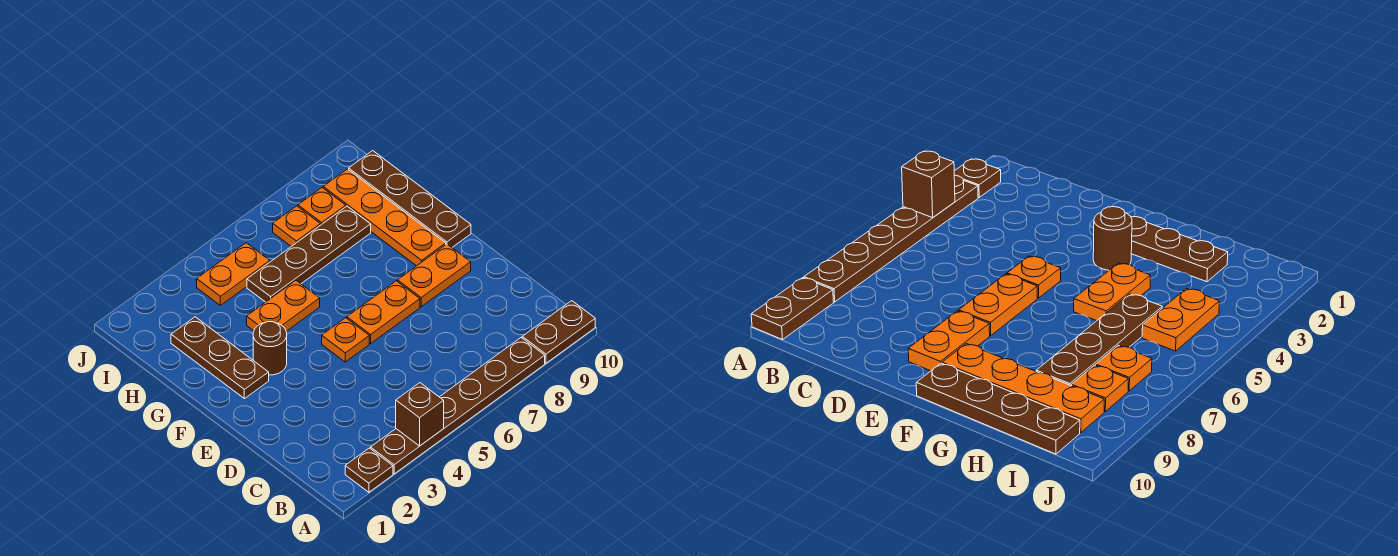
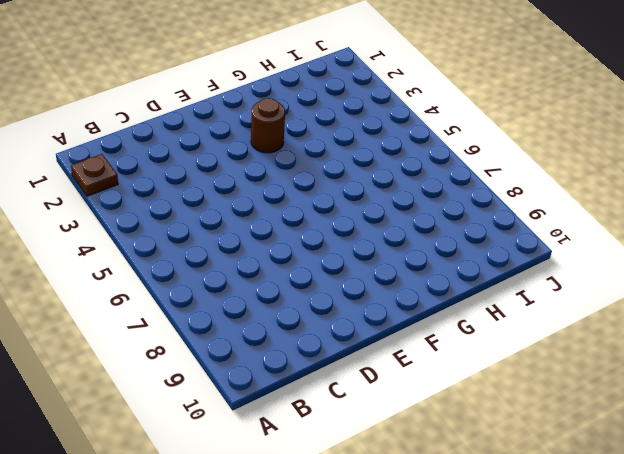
none -> brown 1x6 plate [371,338,545,474]
none -> brown 1x2 plate [522,301,595,363]
none -> orange 1x1 plate [322,318,369,362]

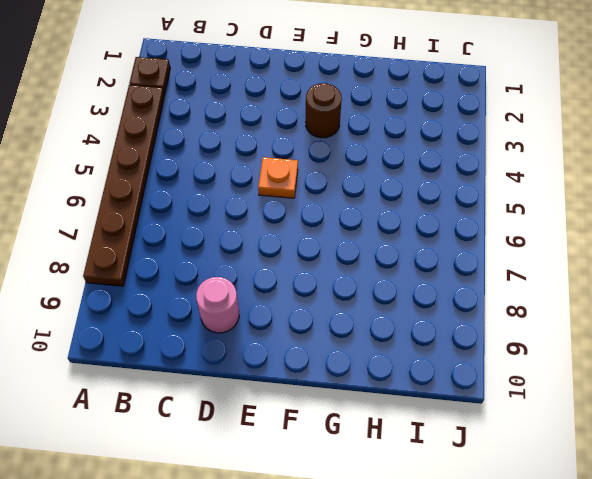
pink 1x1 round brick [196,277,239,333] -> none
none -> brown 1x2 plate [522,301,595,363]
none -> orange 1x2 plate [347,281,420,344]
none -> orange 1x2 plate [398,244,471,307]

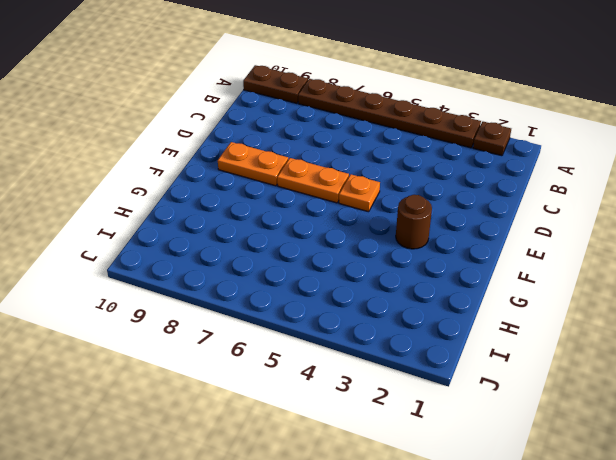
none -> brown 1x3 plate [171,317,269,399]
none -> orange 1x4 plate [323,169,446,266]
none -> brown 1x4 plate [349,151,471,247]

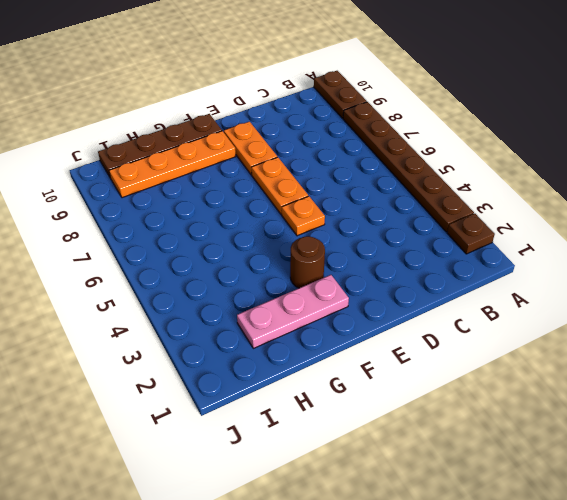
pink 1x3 plate [237,275,349,348] -> brown 1x3 plate [171,317,269,399]
none -> orange 1x2 plate [247,280,320,331]
none -> brown 1x4 plate [247,206,371,302]
none -> orange 1x2 plate [197,243,270,305]

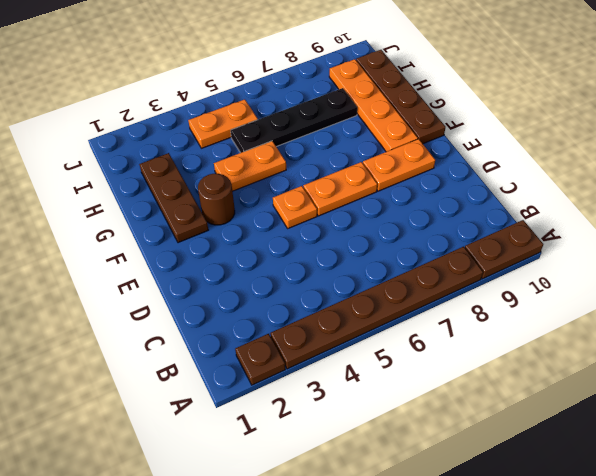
black 1x4 plate [231,88,357,153] -> brown 1x4 plate [247,206,371,302]
none -> orange 1x1 plate [273,206,320,246]
none -> orange 1x1 plate [298,188,346,225]
none -> brown 1x1 brick [396,383,444,446]

